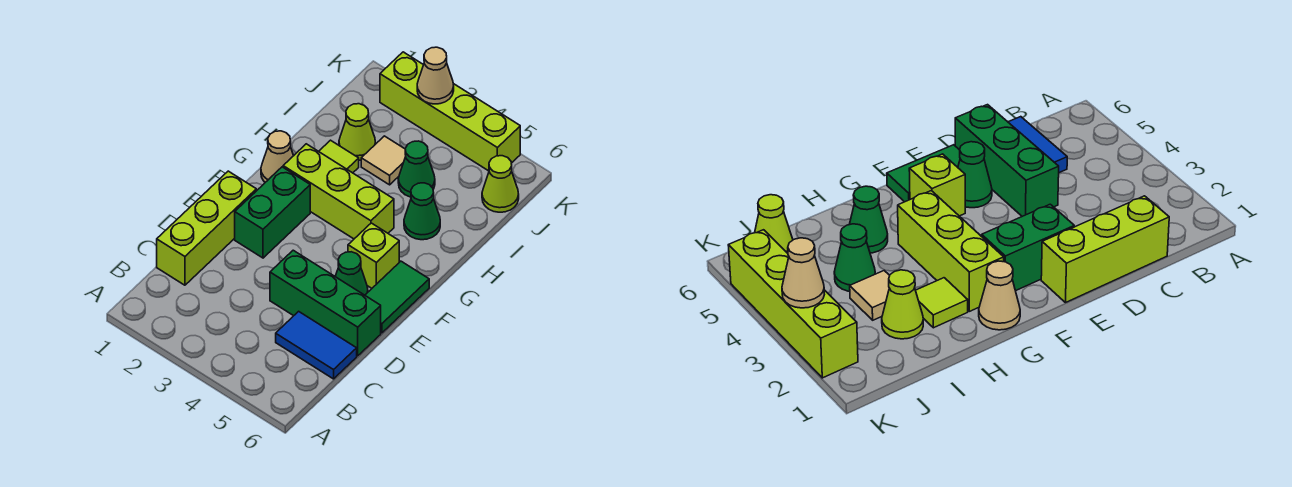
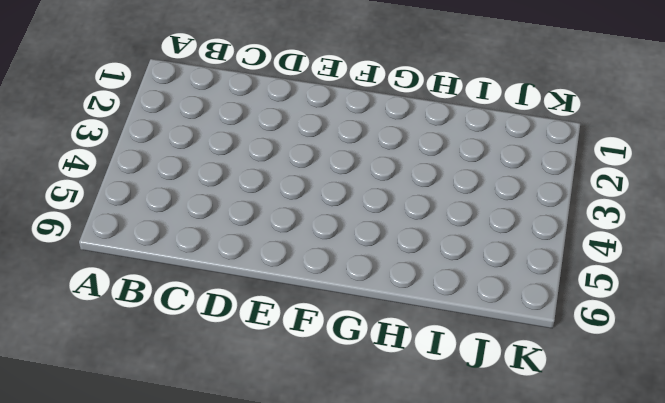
none -> lime 1x3 brick [157,171,256,285]
none -> blue 1x2 tile [276,311,357,379]
none -> green 1x3 brick [270,250,381,356]

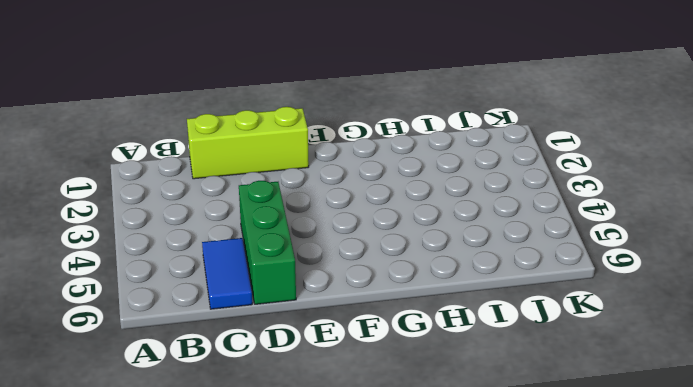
none -> green 1x2 brick [235,167,310,258]
none -> green 1x1 cone [335,252,368,295]
none -> green 1x2 tile [365,261,429,333]

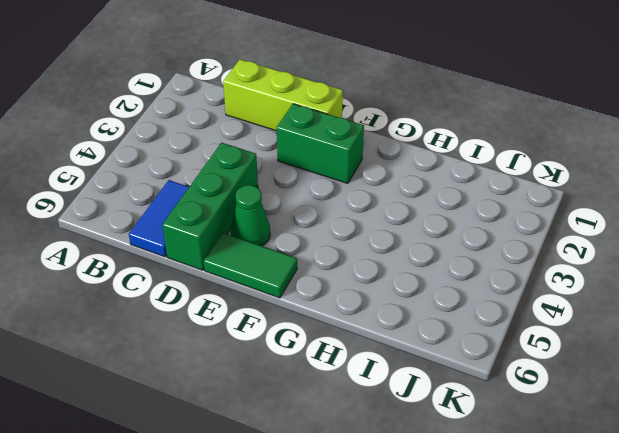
none -> lime 1x1 brick [348,223,399,288]
none -> tan 1x1 cone [261,131,294,182]
none -> lime 1x3 brick [283,144,394,239]

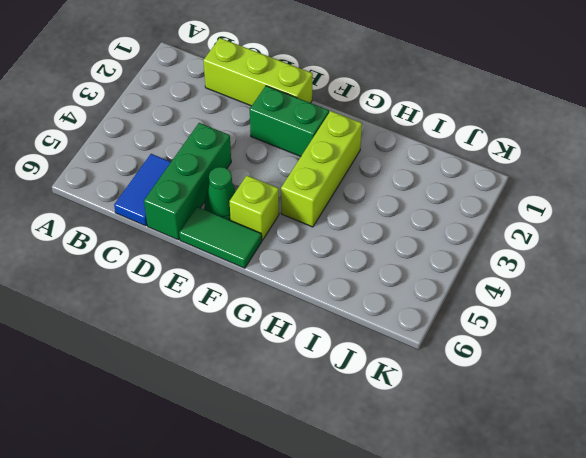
none -> tan 1x1 cone [261,131,294,182]
none -> lime 1x1 tile [319,140,359,173]
none -> green 1x1 cone [404,183,440,240]

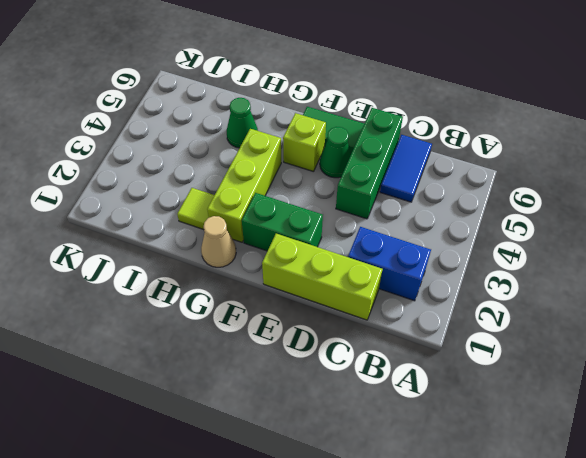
blue 1x2 brick [348,227,431,301] -> none
none -> lime 1x1 cone [339,104,375,160]
none -> tan 1x1 tile [361,136,406,185]
none -> green 1x1 cone [398,141,435,197]

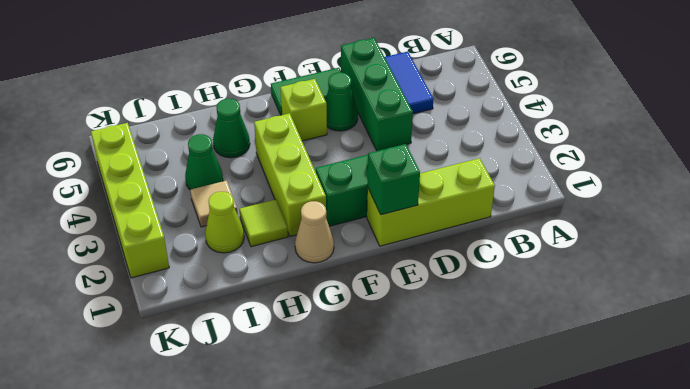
green 1x1 brick [367,144,420,215] -> none
none -> lime 1x1 cone [482,156,519,212]
none -> tan 1x1 cone [417,47,454,104]

